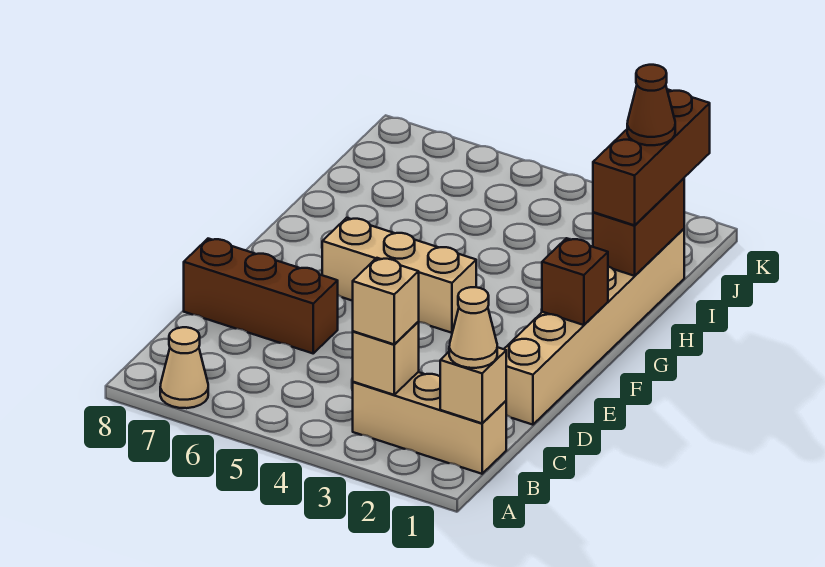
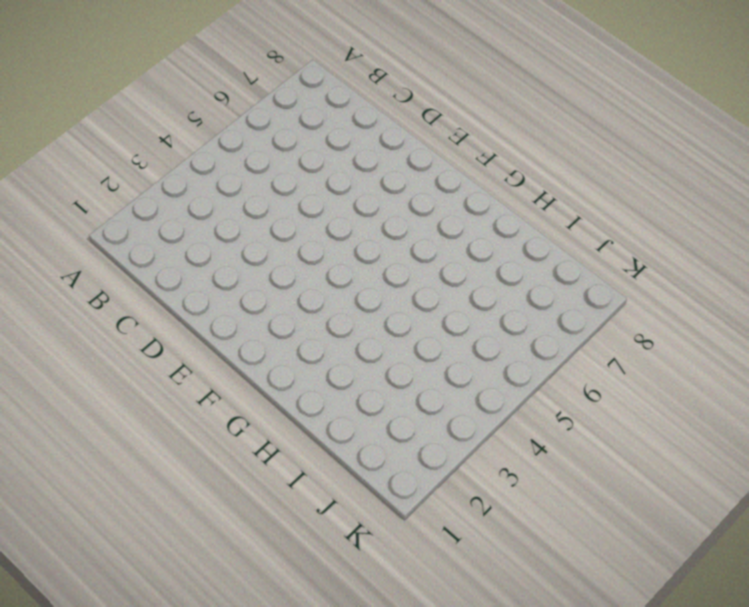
none -> tan 1x1 cone [160,327,208,408]
none -> tan 1x3 brick [353,372,506,474]
none -> tan 1x6 brick [504,229,684,425]

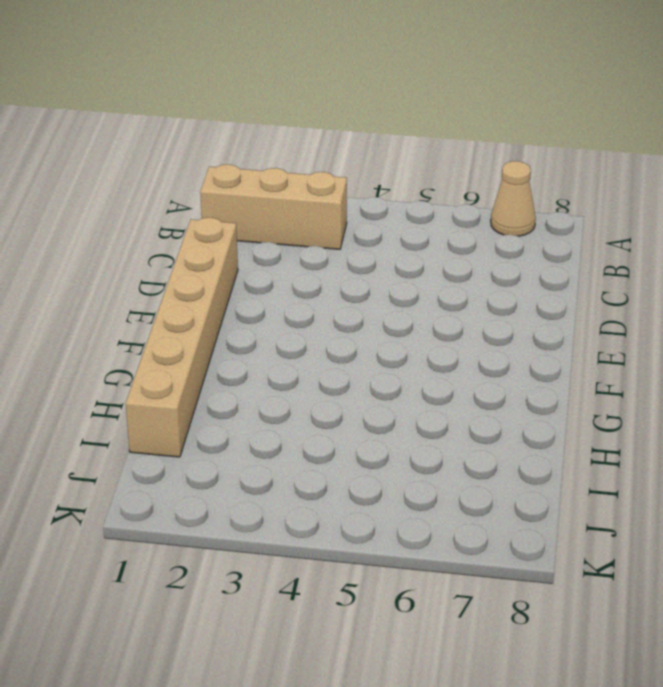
none -> brown 1x3 brick [184,239,338,353]
none -> tan 1x3 brick [322,218,476,333]
none -> tan 1x1 brick [440,347,506,423]

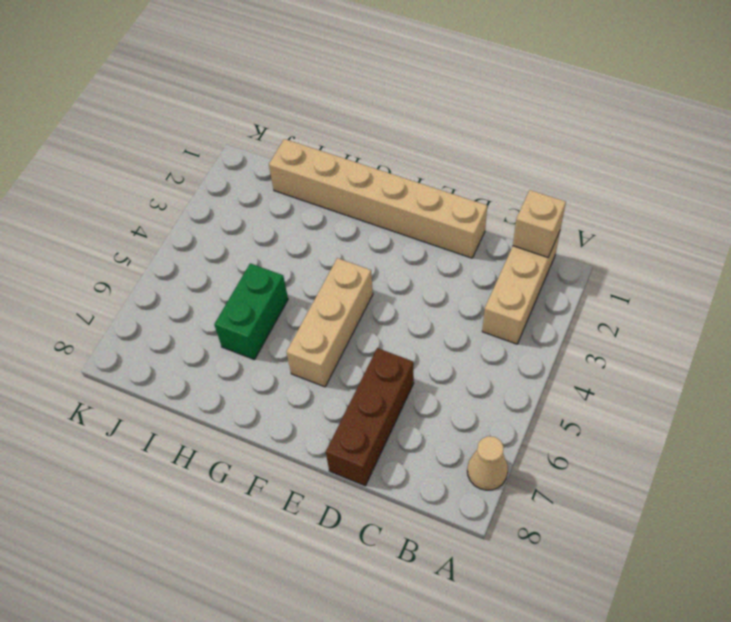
green 1x2 brick [214,263,288,359] -> none
none -> tan 1x1 brick [353,322,419,395]
none -> brown 1x1 brick [542,238,608,325]
none -> brown 1x2 brick [593,178,684,276]

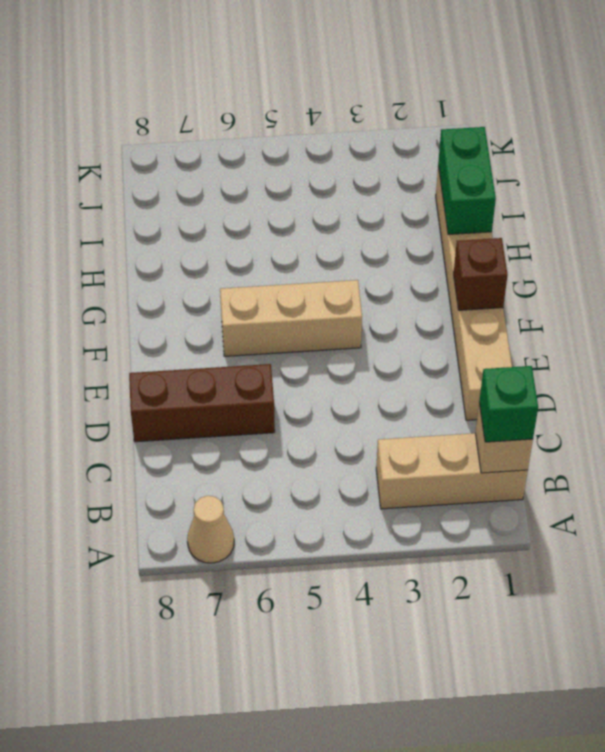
green 1x1 brick [479,366,538,442] -> tan 1x1 cone [449,287,497,368]
green 1x2 brick [438,127,496,234] -> brown 1x2 brick [593,178,684,276]
none -> tan 1x1 brick [353,322,419,395]
none -> tan 1x1 brick [353,258,419,344]
none -> brown 1x3 brick [593,90,710,225]

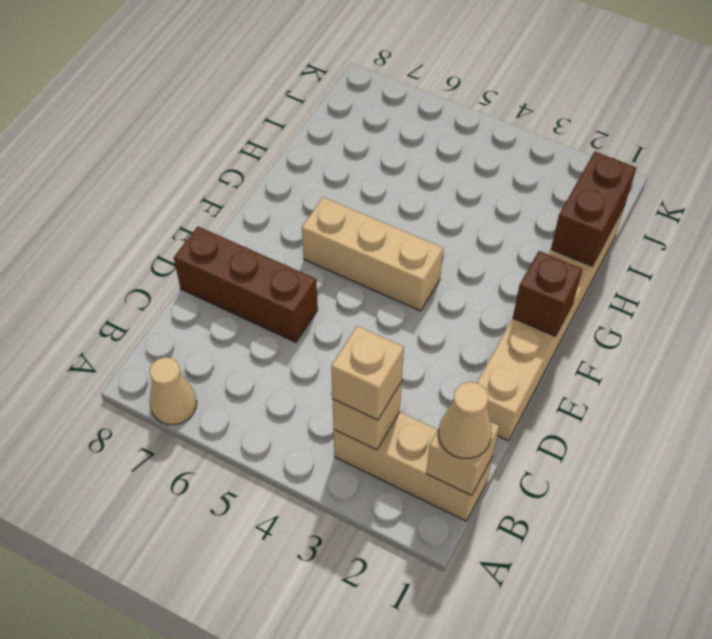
none -> brown 1x3 brick [593,90,710,225]
none -> brown 1x1 cone [627,65,675,145]

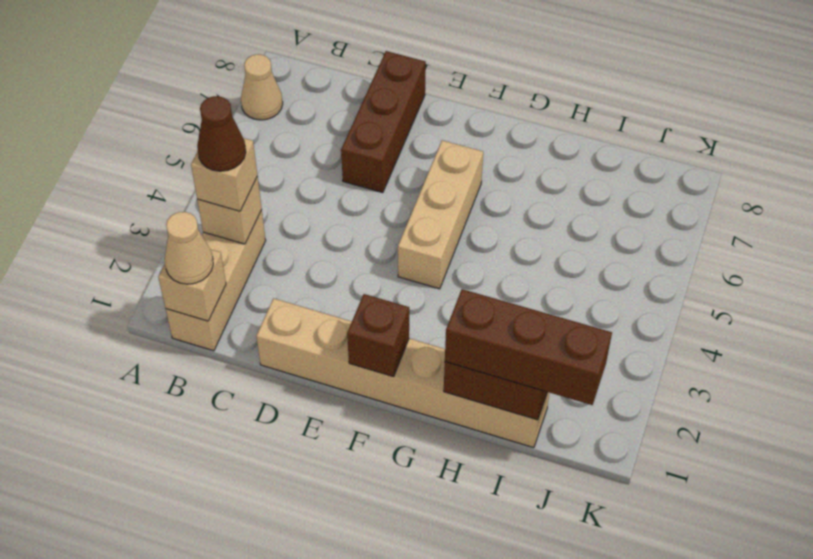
brown 1x1 cone [197,96,246,171] -> brown 1x1 cone moved to [627,65,675,145]

